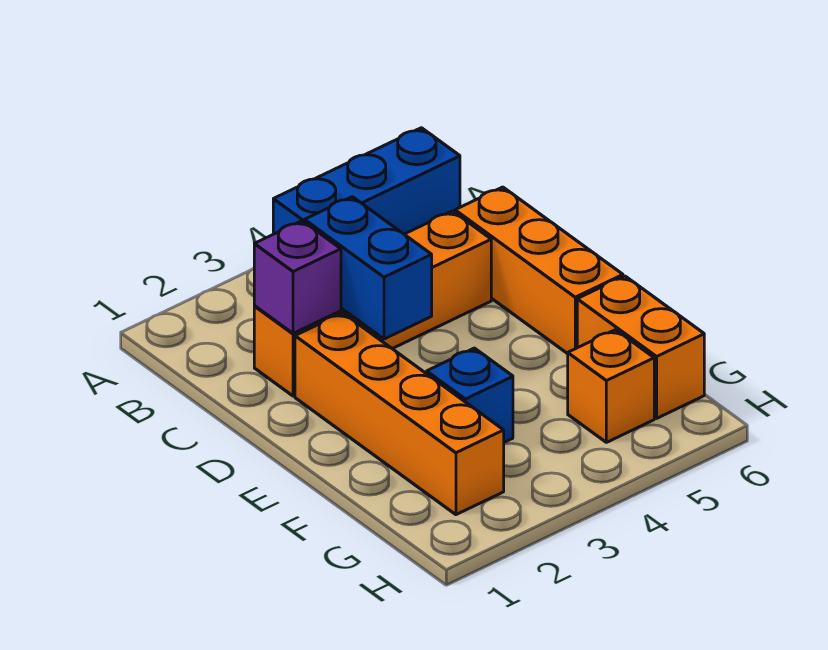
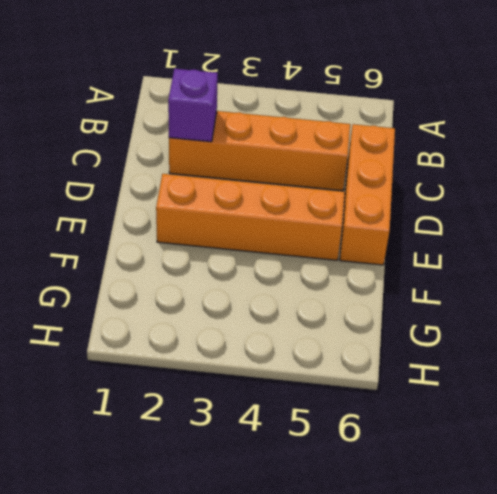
orange 1x4 brick [156,174,345,260] -> orange 1x4 brick turned to [295,313,504,515]
none -> blue 1x3 brick [273,128,460,234]
none -> blue 1x1 brick [427,348,513,442]

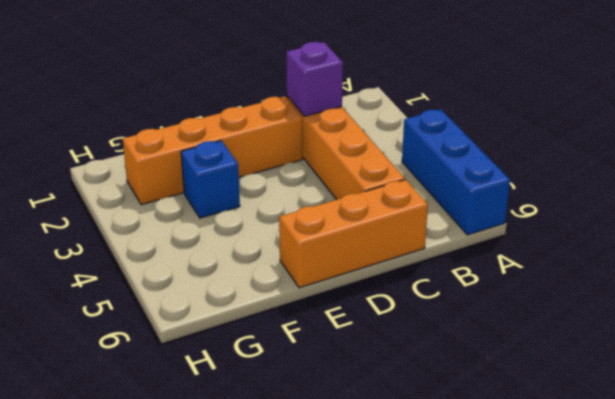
none -> orange 1x2 brick [577,276,704,418]
none -> orange 1x1 brick [568,330,654,442]

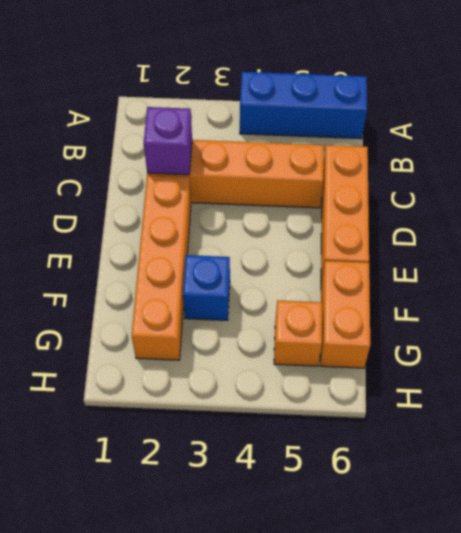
none -> blue 1x2 brick [304,197,432,339]

